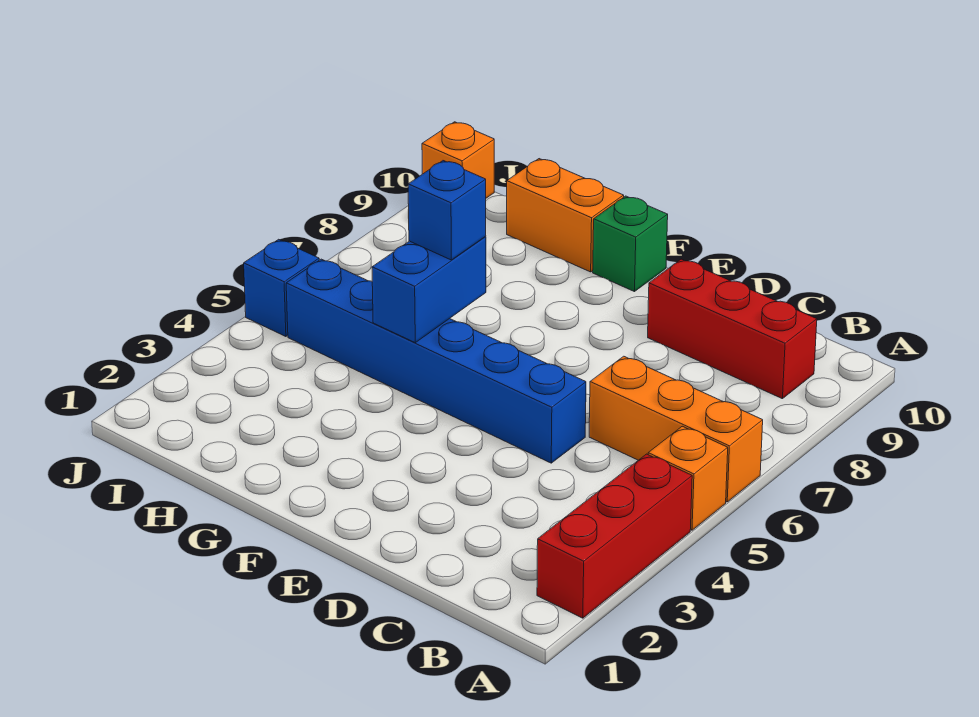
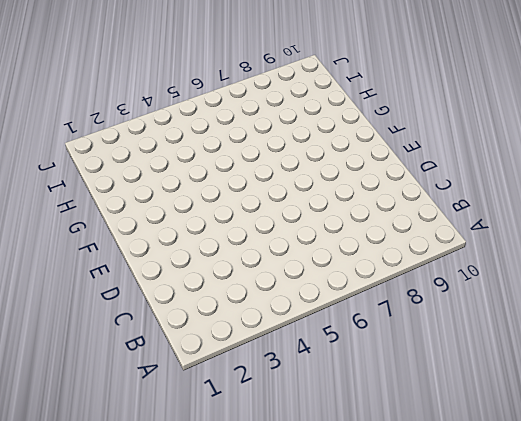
none -> red 1x3 brick [537,454,692,618]
none -> orange 1x1 brick [648,426,728,530]

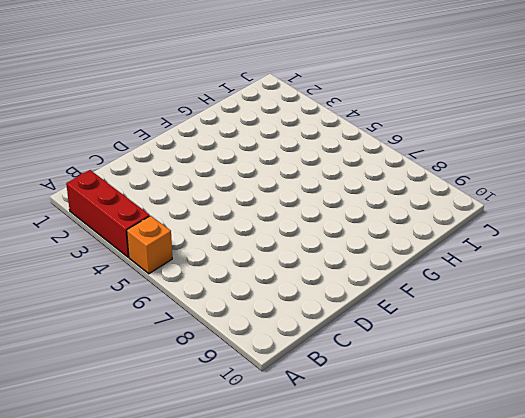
none -> orange 1x3 brick [589,356,763,502]
none -> red 1x3 brick [648,259,817,399]

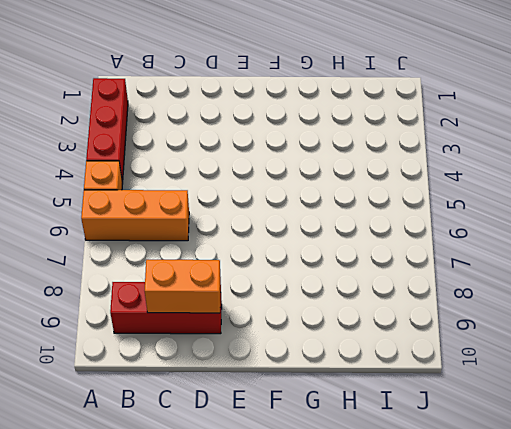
orange 1x2 brick [145,260,221,313] -> orange 1x2 brick moved to [507,159,624,272]
none -> blue 1x6 brick [286,259,586,463]
none -> green 1x1 brick [593,196,668,292]

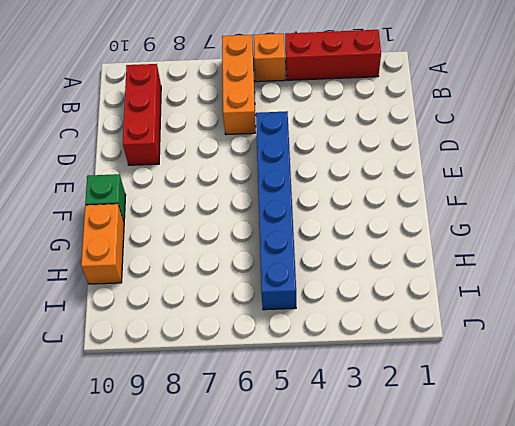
none -> blue 1x1 brick [244,239,319,337]
none -> orange 1x1 brick [422,122,494,198]

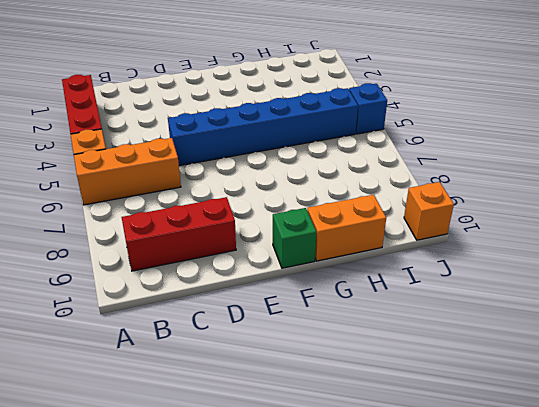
none -> blue 1x2 brick [372,237,486,343]
none -> blue 1x1 brick [408,161,486,260]

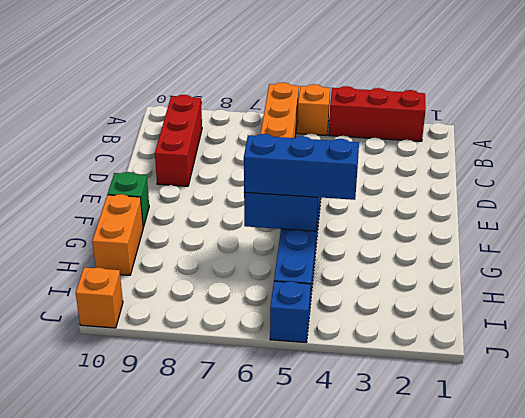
blue 1x3 brick [244,134,359,200] -> blue 1x1 brick [408,161,486,260]

